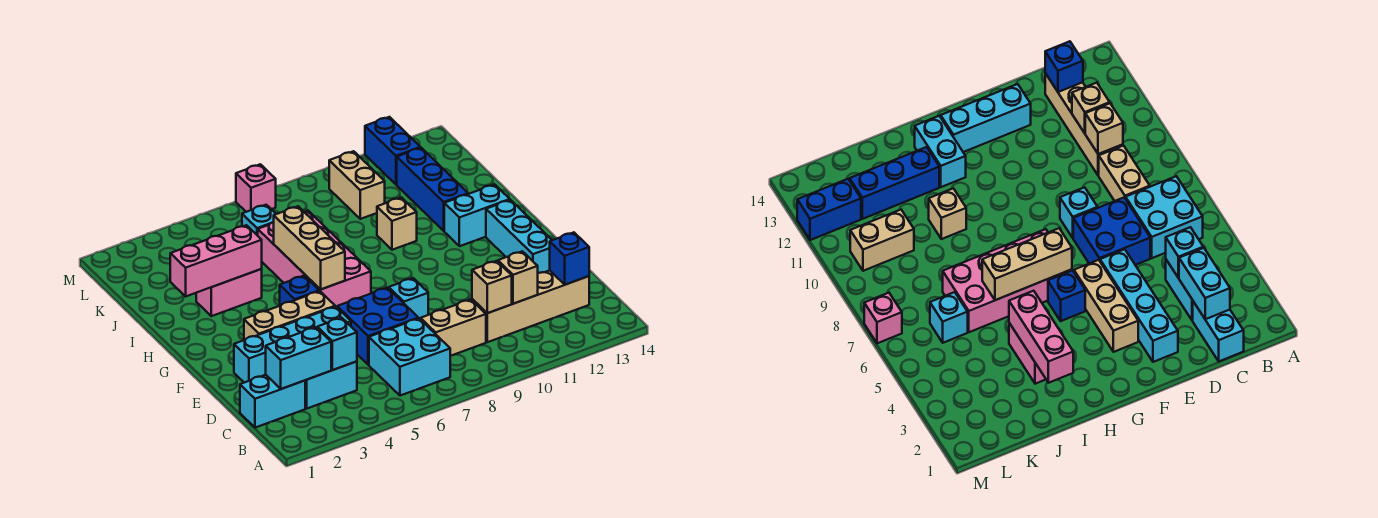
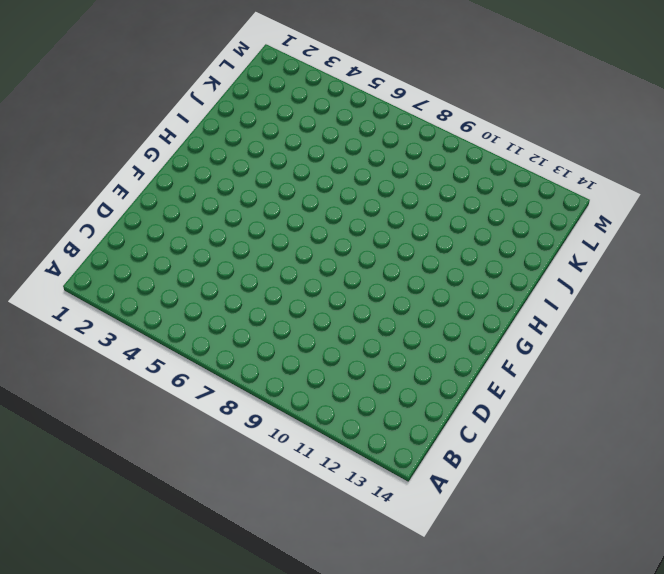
none -> cyan 2x2 brick [369,319,450,396]
none -> cyan 1x2 brick [240,375,305,428]
none -> cyan 1x2 brick [305,361,357,408]

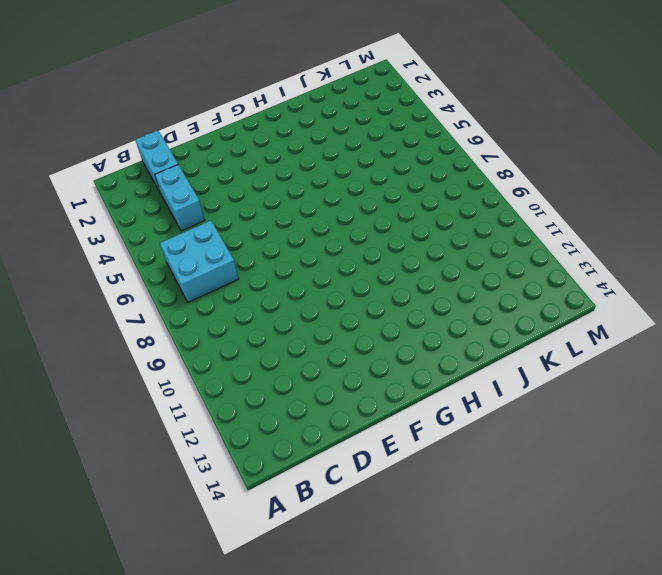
none -> tan 1x2 brick [421,300,486,356]
none -> tan 1x4 brick [472,270,589,342]
none -> blue 2x2 brick [337,288,419,365]

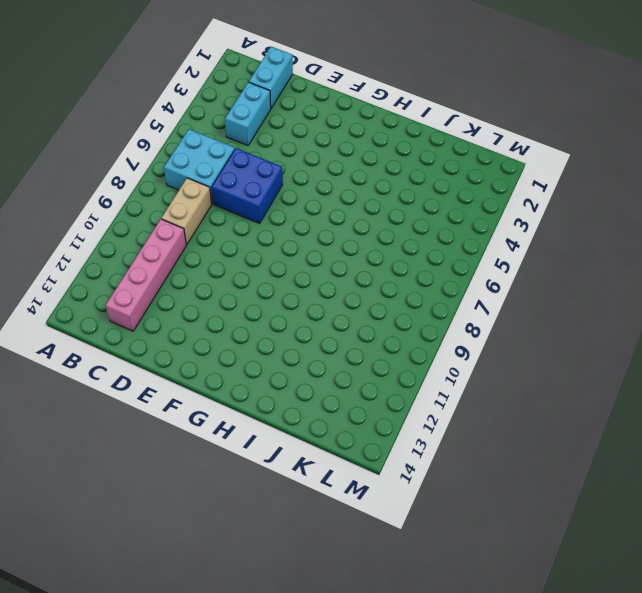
pink 1x4 brick [106,219,186,331] -> tan 1x4 brick [472,270,589,342]
none -> cyan 1x4 brick [234,307,351,383]
none -> cyan 1x1 brick [389,278,428,319]
none -> cyan 1x3 brick [486,200,552,273]

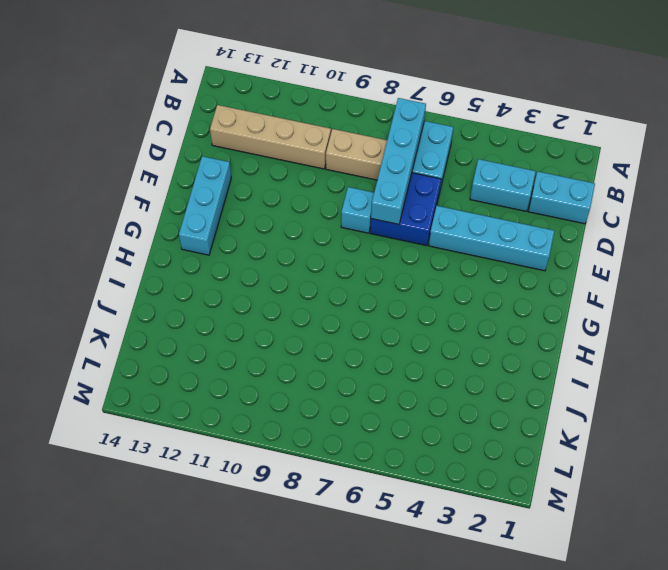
cyan 1x4 brick [371,98,426,224] -> none
none -> tan 1x3 brick [244,291,335,340]
none -> blue 1x1 brick [280,276,319,306]
none -> pink 2x4 brick [258,211,371,307]

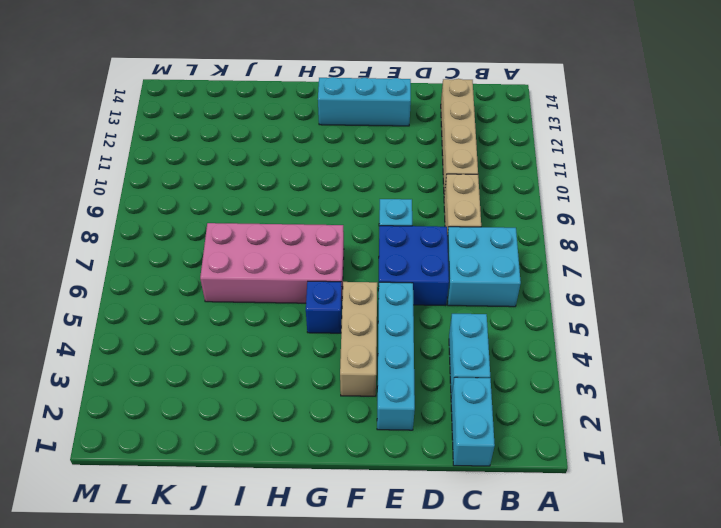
none -> cyan 1x2 brick [444,184,510,246]
none -> pink 1x2 brick [196,269,262,316]
none -> tan 1x1 brick [377,198,417,250]

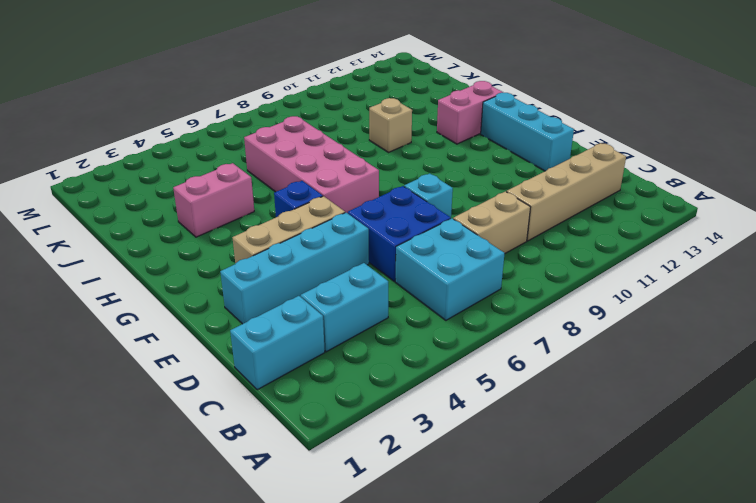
pink 1x2 brick [437,81,502,144] -> cyan 1x2 brick [444,184,510,246]
none -> blue 1x3 brick [397,148,468,231]
none -> cyan 1x1 brick [242,205,276,236]
none -> tan 1x2 brick [329,151,385,219]

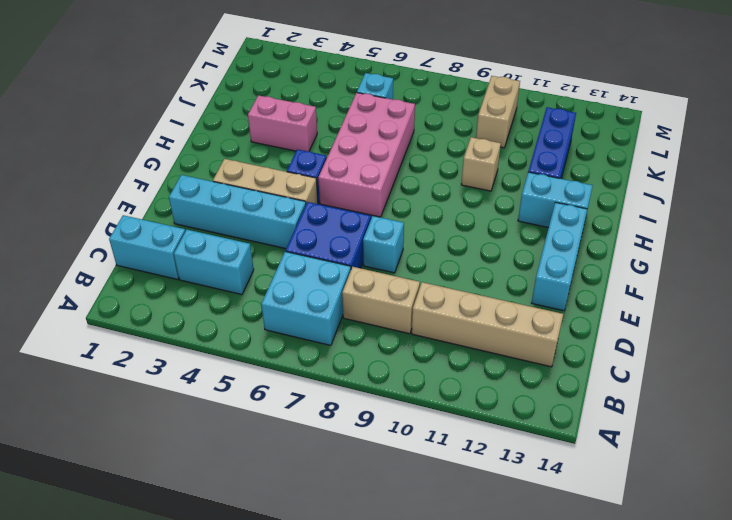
none -> blue 1x2 brick [365,117,421,185]
none -> pink 1x1 brick [236,164,276,212]
none -> cyan 1x2 brick [266,327,331,389]

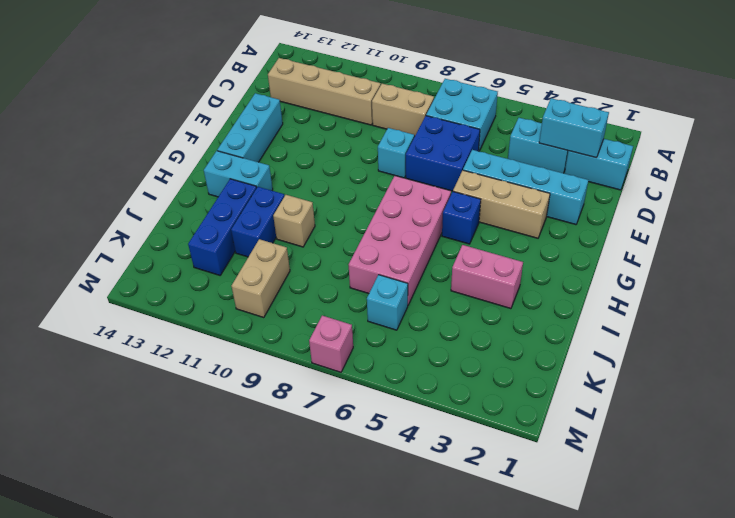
blue 1x2 brick [231,187,284,257] -> blue 1x2 brick moved to [365,117,421,185]
none -> cyan 1x1 brick [317,318,357,370]
none -> tan 1x1 brick [472,261,512,313]
none -> tan 1x1 brick [498,251,538,304]

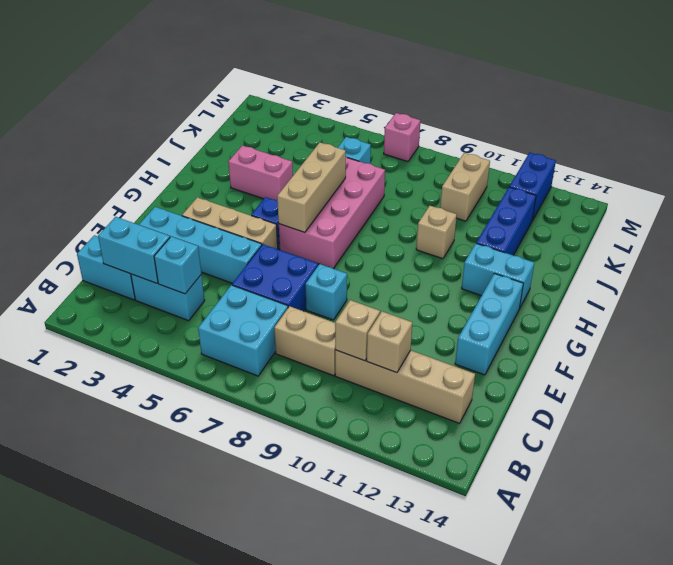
none -> blue 1x1 brick [550,232,589,285]
none -> pink 1x3 brick [170,225,262,296]

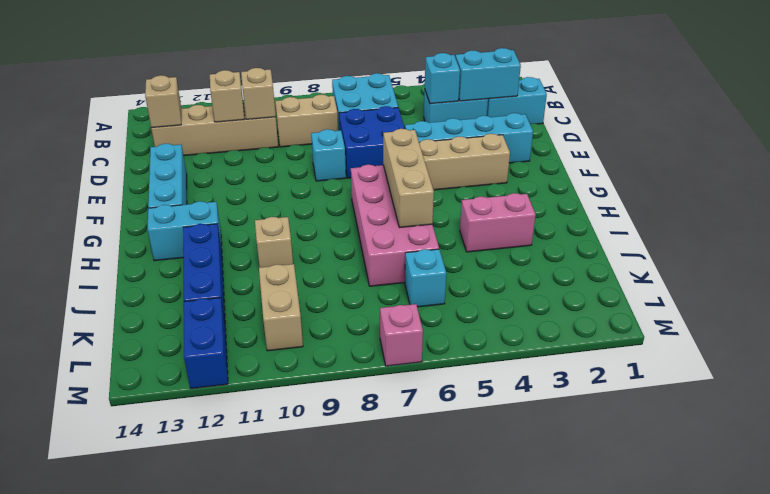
tan 1x1 brick [145,75,181,128] -> blue 1x1 brick [550,232,589,285]
none -> blue 1x1 brick [280,276,319,306]
none -> pink 1x3 brick [170,225,262,296]

